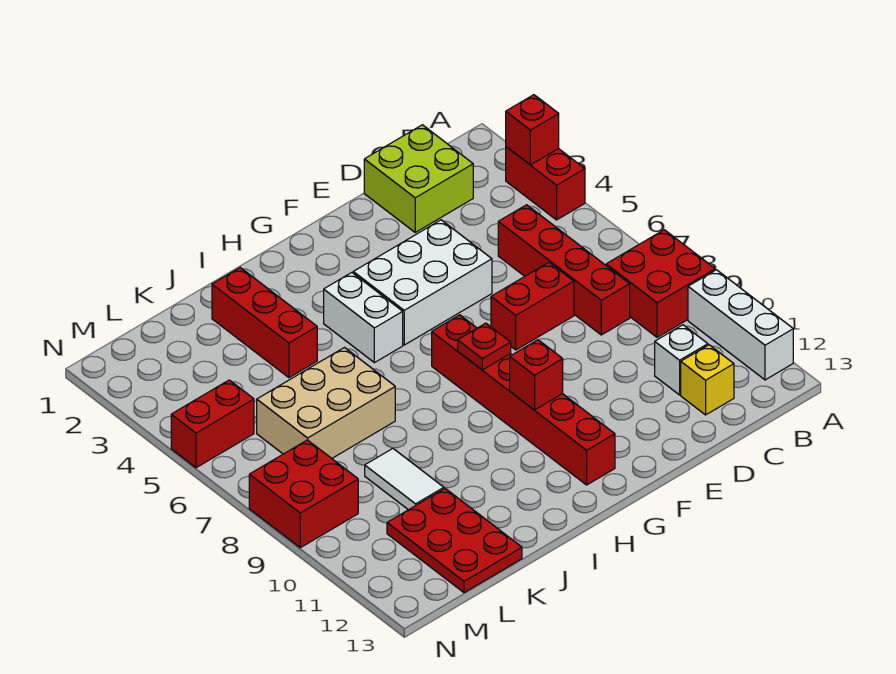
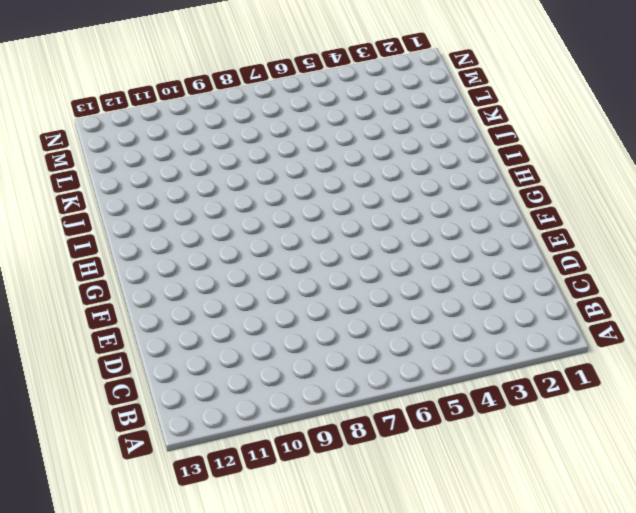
none -> red 1x2 brick [506,147,585,220]
none -> red 2x2 brick [606,230,715,337]
none -> white 1x3 brick [688,270,793,380]

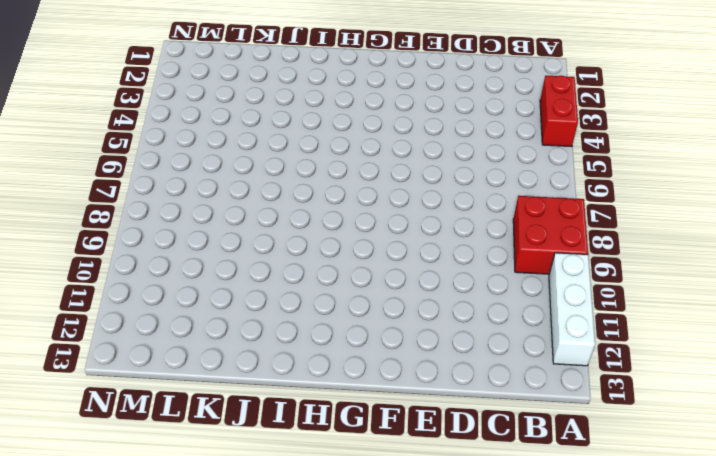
none -> lime 2x2 brick [364,125,473,232]
none -> red 1x4 brick [498,205,630,335]
none -> white 1x1 brick [655,325,708,395]

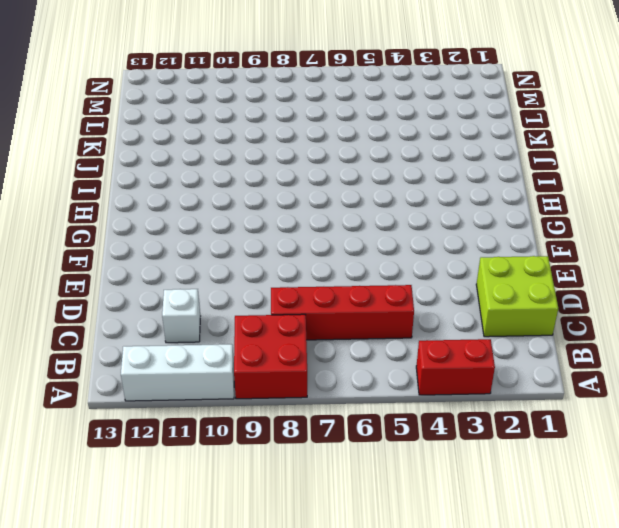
none -> yellow 1x1 brick [681,345,734,415]
none -> red 1x2 brick [491,263,574,350]
none -> white 2x3 brick [353,220,492,345]

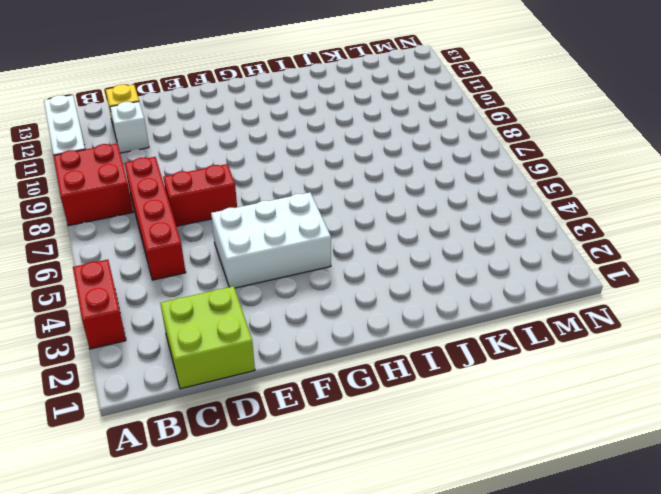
none -> red 1x6 brick [432,315,615,485]
none -> white 1x2 brick [324,273,403,363]
none -> red 1x3 brick [212,268,317,378]

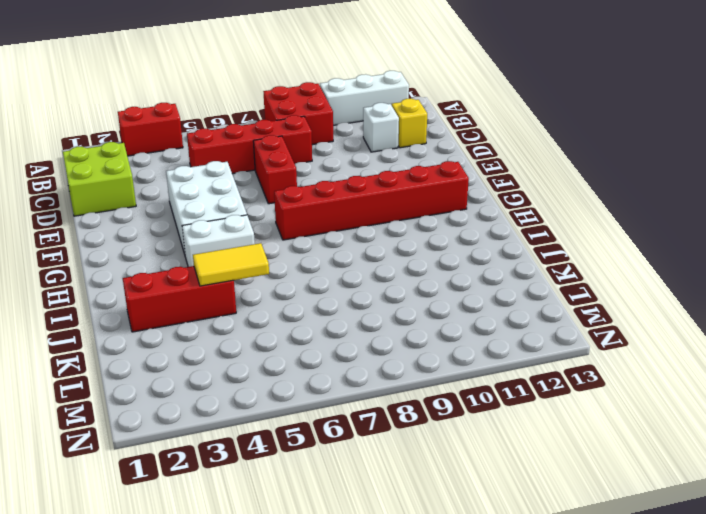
yellow 1x2 tile [193,243,269,286] -> none
none -> tan 2x3 brick [257,348,395,458]
none -> white 1x2 tile [365,449,444,510]
none -> red 2x3 plate [387,489,522,593]

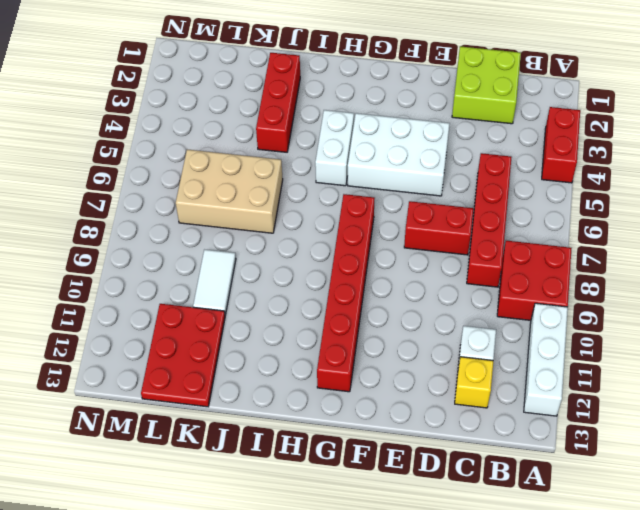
none -> red 1x2 brick [171,380,254,468]
none -> red 2x2 brick [249,440,358,548]
none -> red 1x1 brick [506,95,559,165]

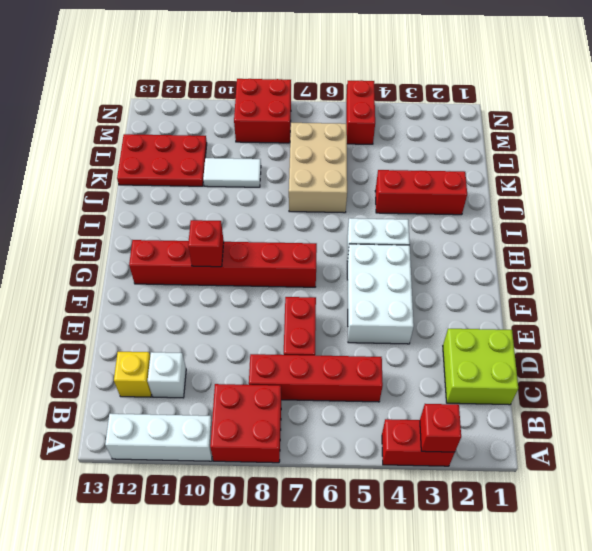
none -> red 1x1 plate [458,323,511,370]

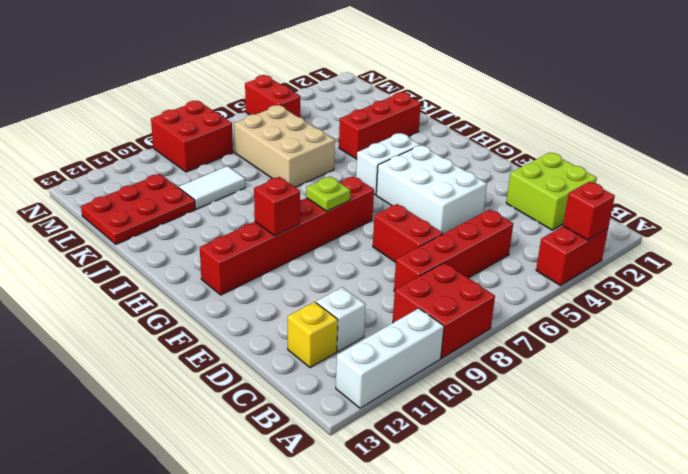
lime 1x1 plate [306,177,350,211] -> red 1x1 plate [458,323,511,370]

